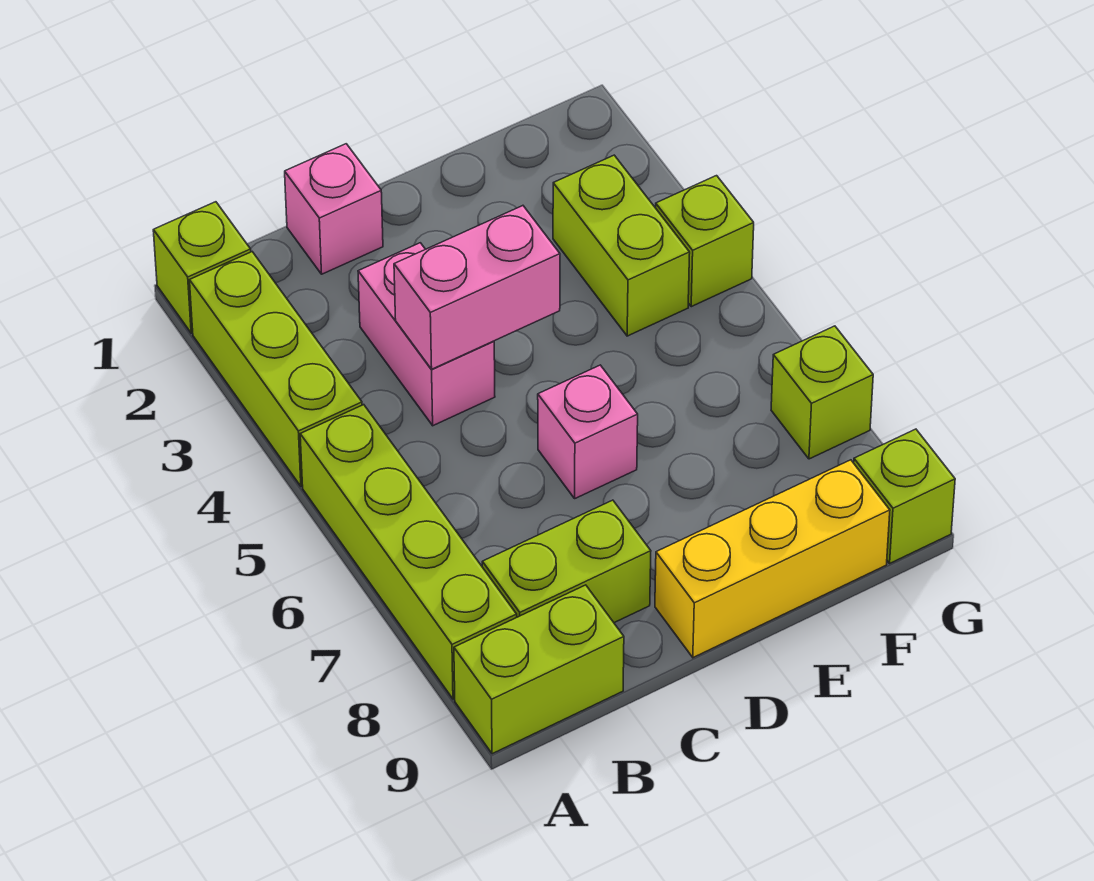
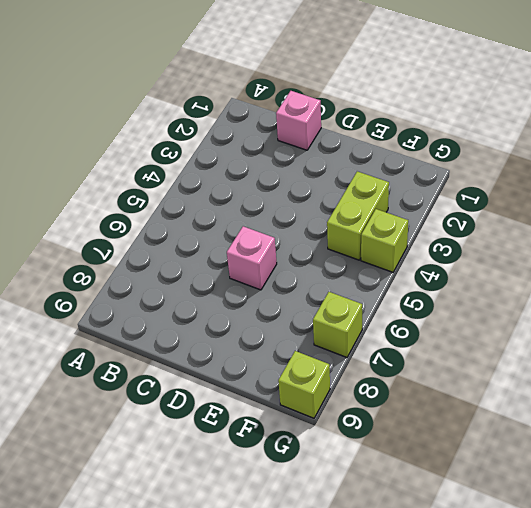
none -> lime 1x1 brick [153,202,251,333]
none -> lime 1x3 brick [190,252,362,486]
none -> lime 1x4 brick [300,405,517,699]

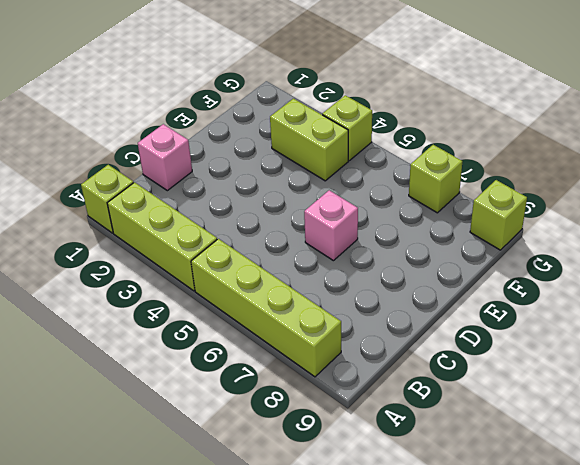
none -> lime 1x2 brick [454,585,624,754]
none -> lime 1x2 brick [482,500,651,623]
none -> pink 1x2 brick [358,243,495,426]

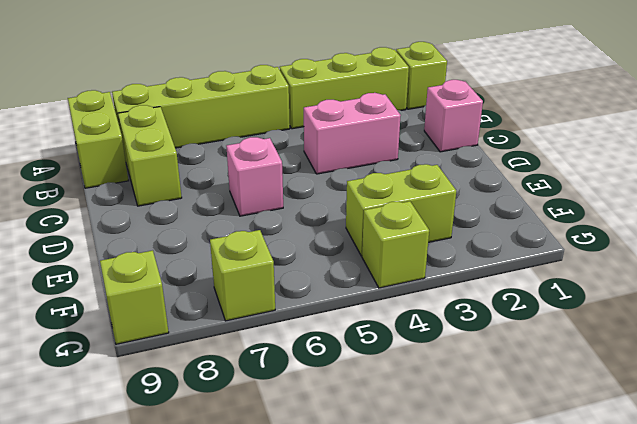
none -> yellow 1x3 brick [655,460,890,658]
none -> pink 1x2 brick [394,206,560,369]

